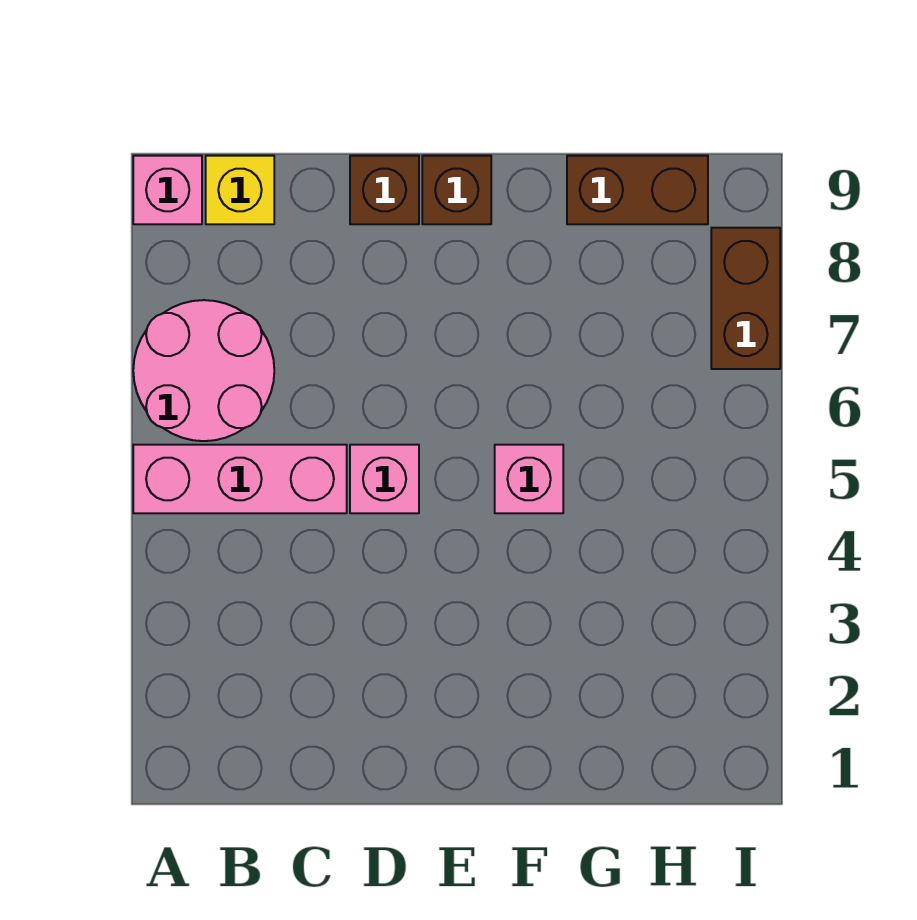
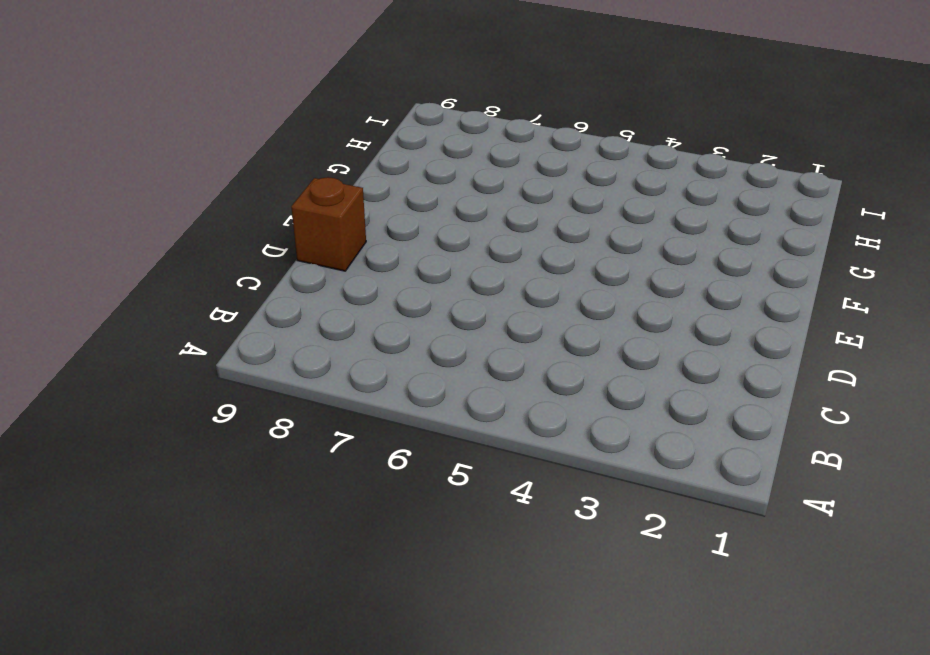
none -> pink 1x3 brick [133,445,347,513]
none -> pink 2x2 round brick [133,300,274,441]

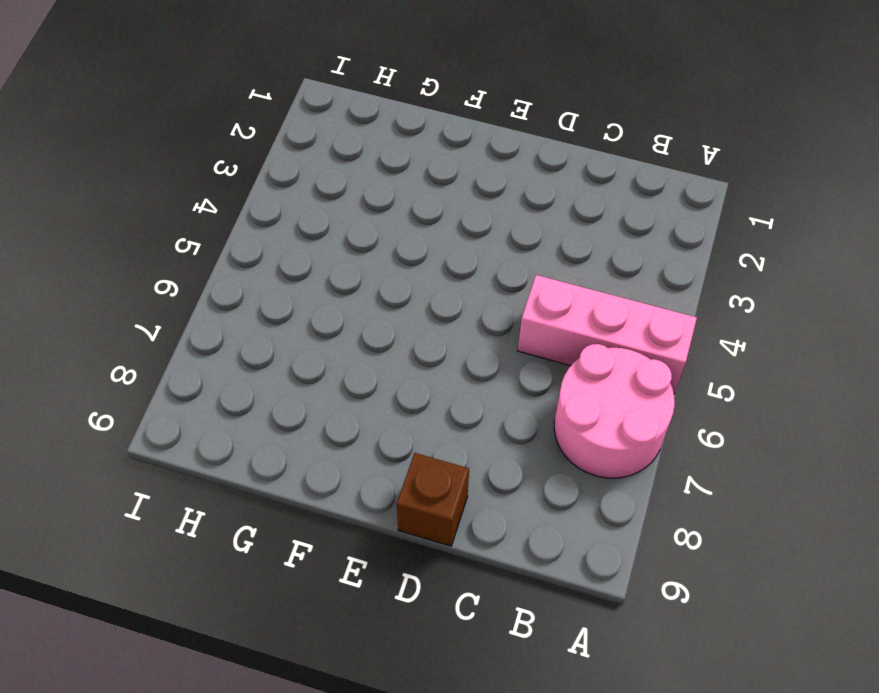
none -> pink 1x1 brick [133,156,202,224]
none -> yellow 1x1 brick [206,156,274,224]

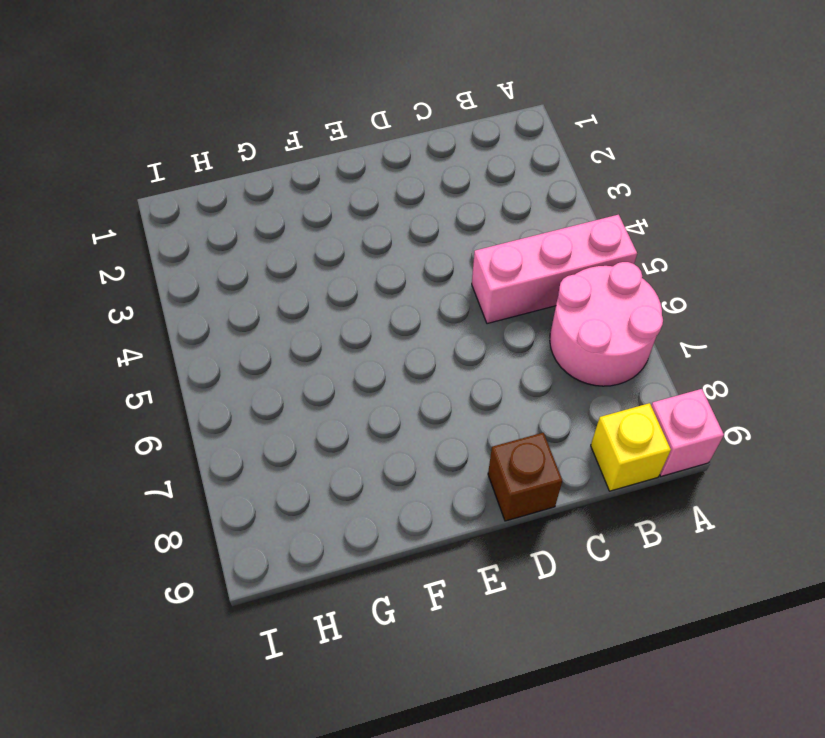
none -> pink 1x1 brick [350,445,419,513]
none -> brown 1x1 brick [422,156,491,224]

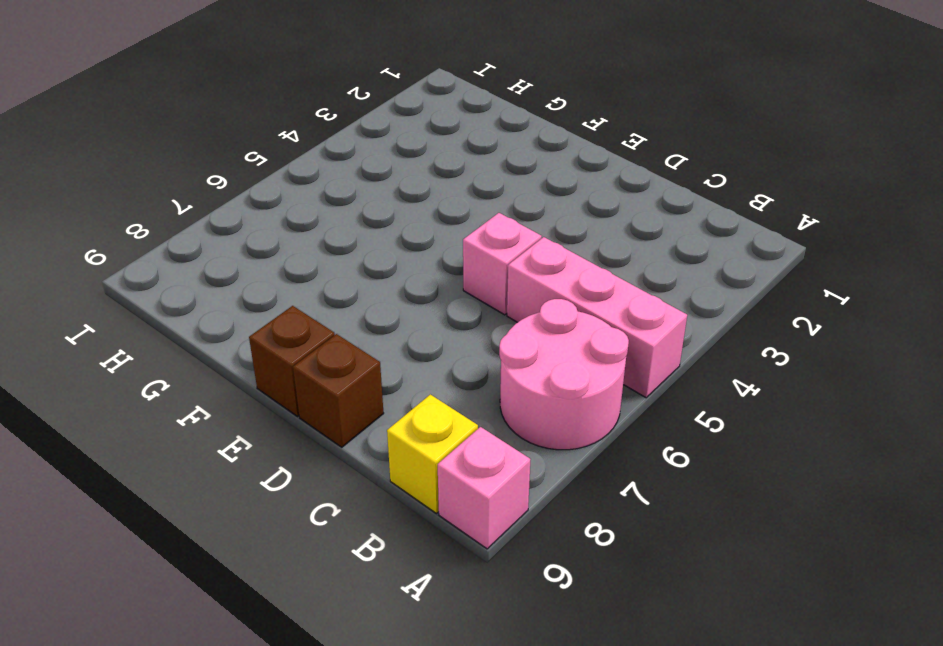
none -> pink 1x1 brick [495,445,563,513]
none -> brown 1x2 brick [567,156,708,224]

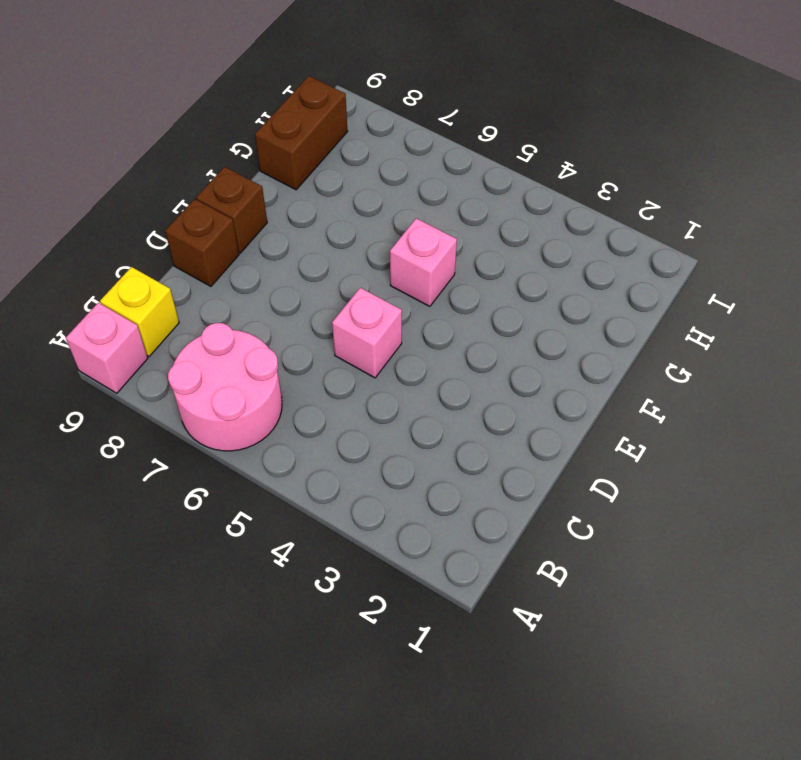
none -> pink 1x3 brick [133,445,347,513]
none -> brown 1x2 brick [711,228,780,369]

